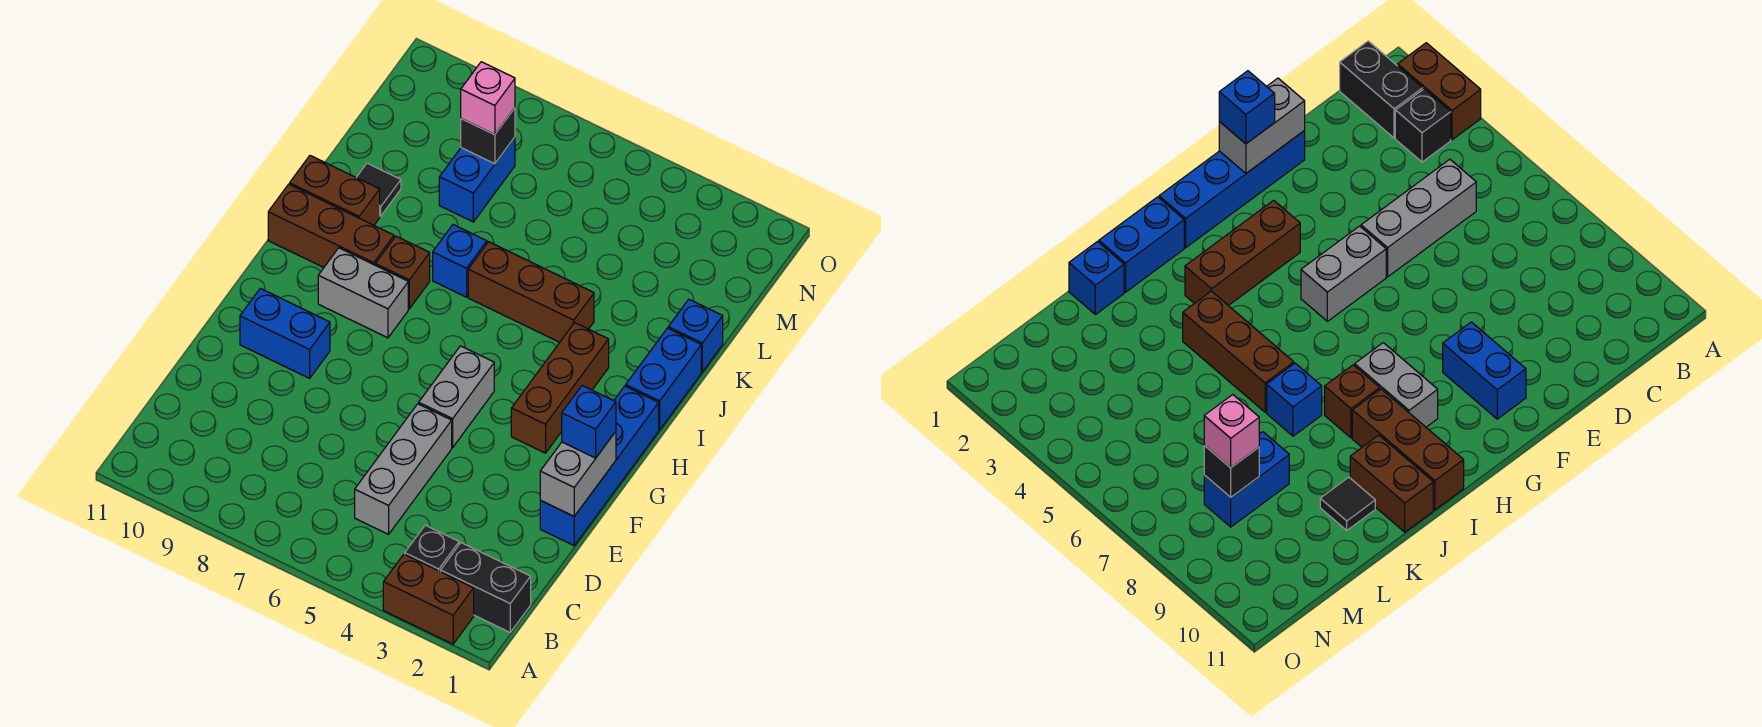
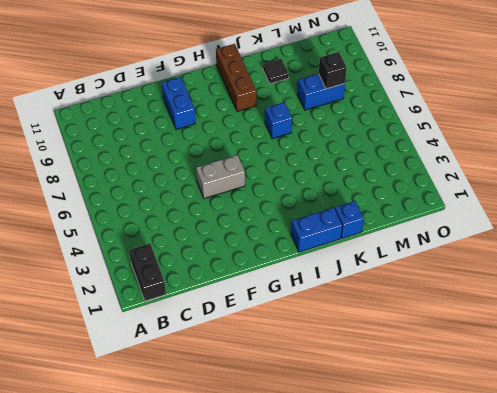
none -> brown 1x2 brick [383,554,474,644]
none -> black 1x1 brick [405,525,459,572]
none -> grey 1x3 brick [355,404,452,534]

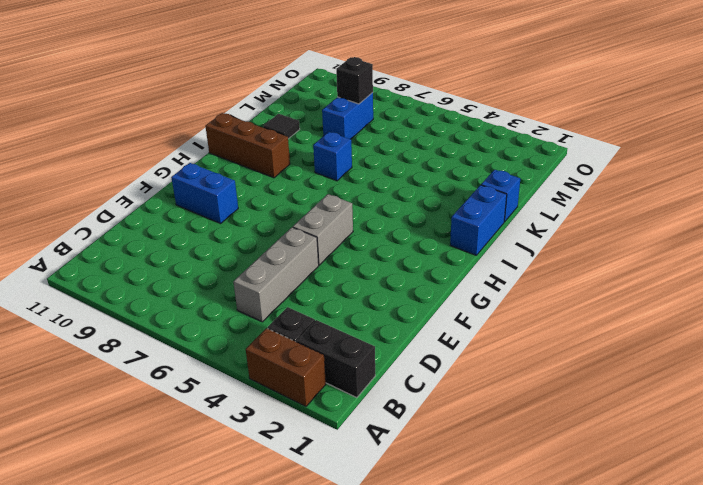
none -> blue 1x4 brick [540,386,659,545]
none -> brown 1x3 brick [511,323,609,453]
none -> grey 1x2 brick [318,248,408,338]

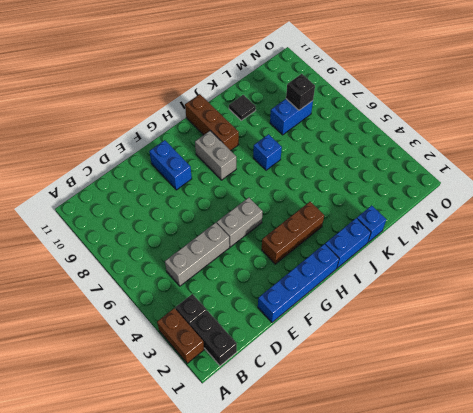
none -> brown 1x1 brick [375,236,430,309]
none -> brown 1x3 brick [468,242,594,342]
none -> brown 1x2 brick [290,156,380,225]

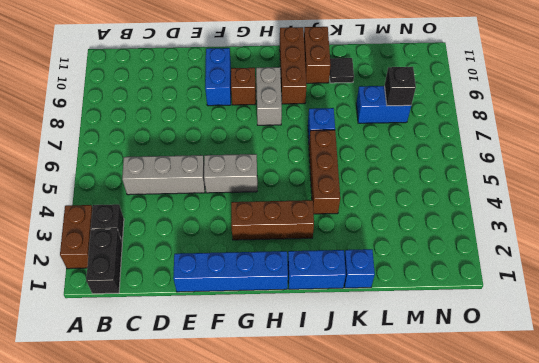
brown 1x1 brick [231,68,256,105] -> brown 1x1 brick moved to [375,236,430,309]
none -> grey 1x2 brick [540,432,616,516]
none -> blue 1x1 brick [562,386,616,458]
none -> pink 1x1 brick [461,62,515,135]

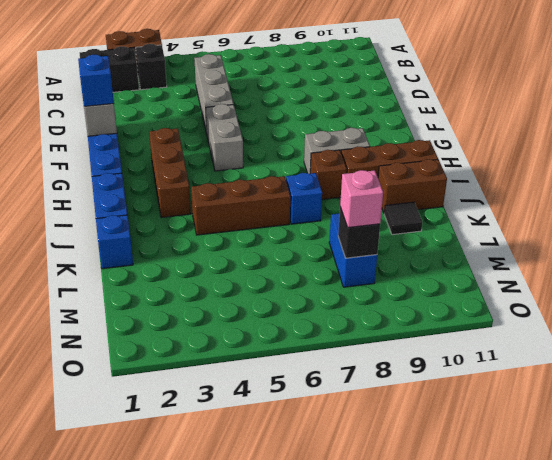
none -> blue 1x2 brick [240,288,330,378]

